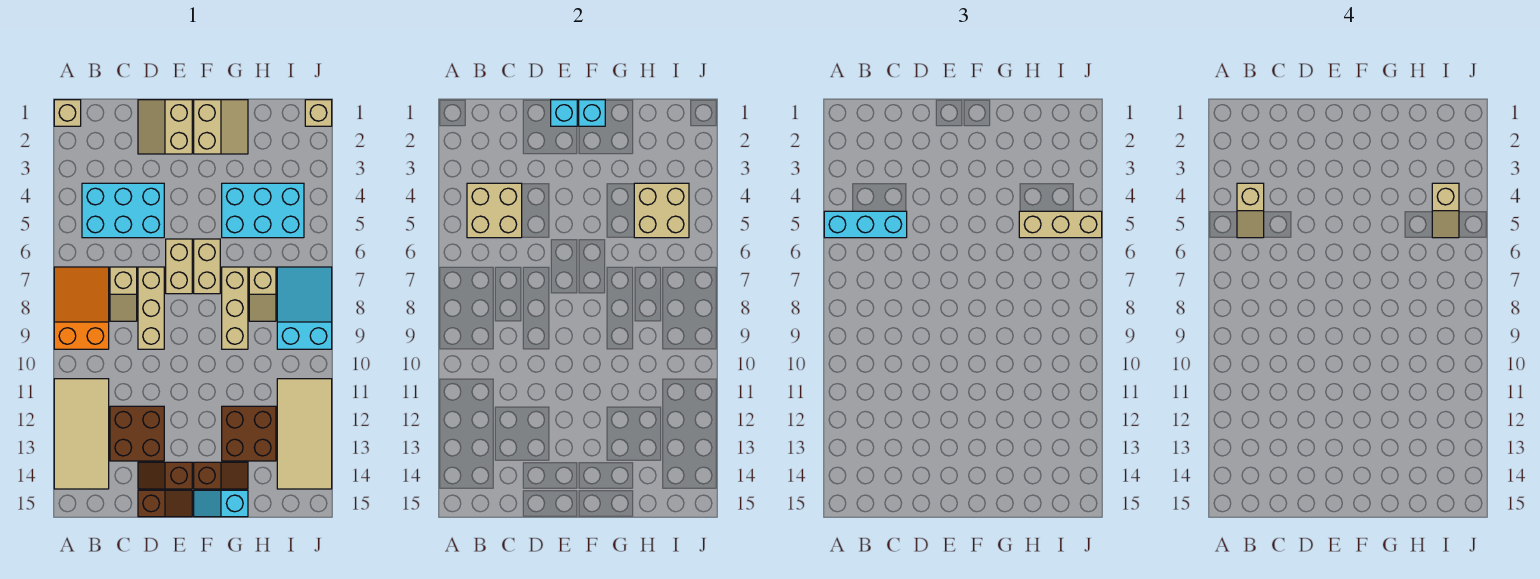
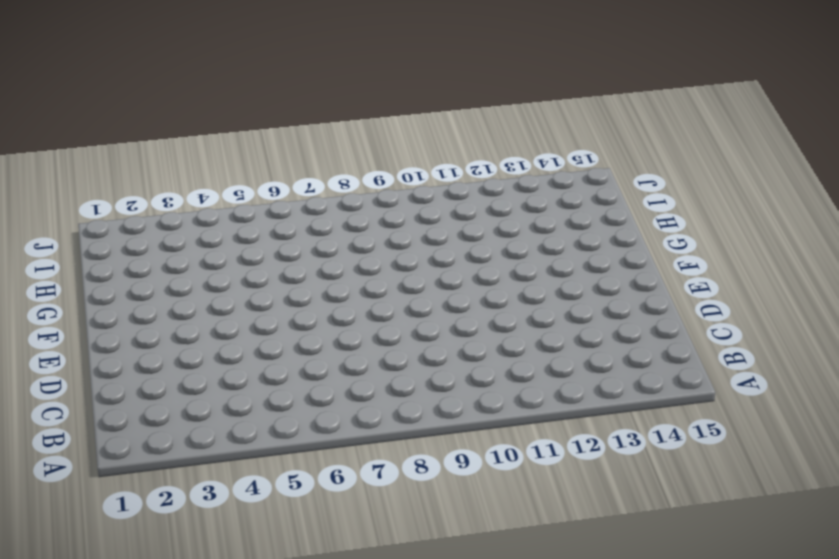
none -> tan 1x1 brick [54,100,81,126]
none -> orange 2x3 slope [54,267,109,349]
none -> tan 2x4 tile [54,379,109,489]
none -> cyan 2x3 brick [82,183,164,238]

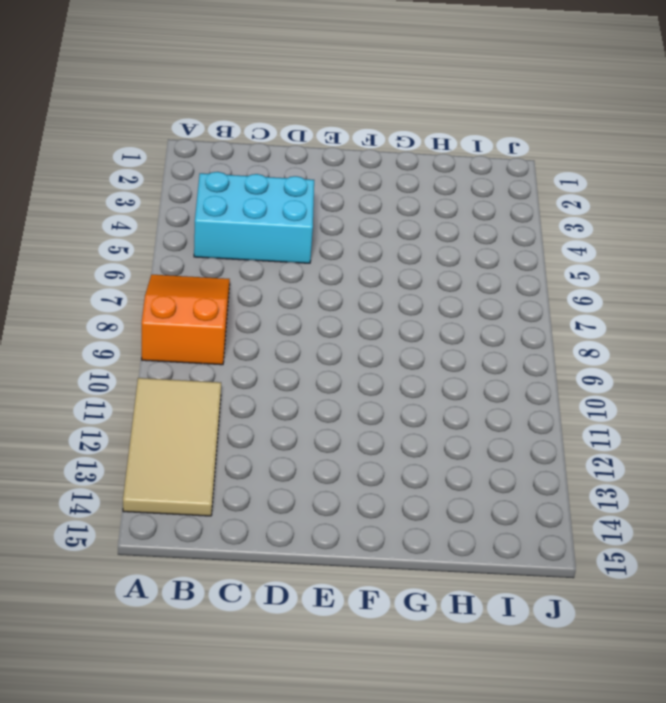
none -> tan 1x1 brick [54,100,81,126]
none -> tan 1x2 slope [110,267,137,321]
none -> brown 2x2 brick [110,406,164,461]
none -> tan 2x2 slope [138,100,192,154]

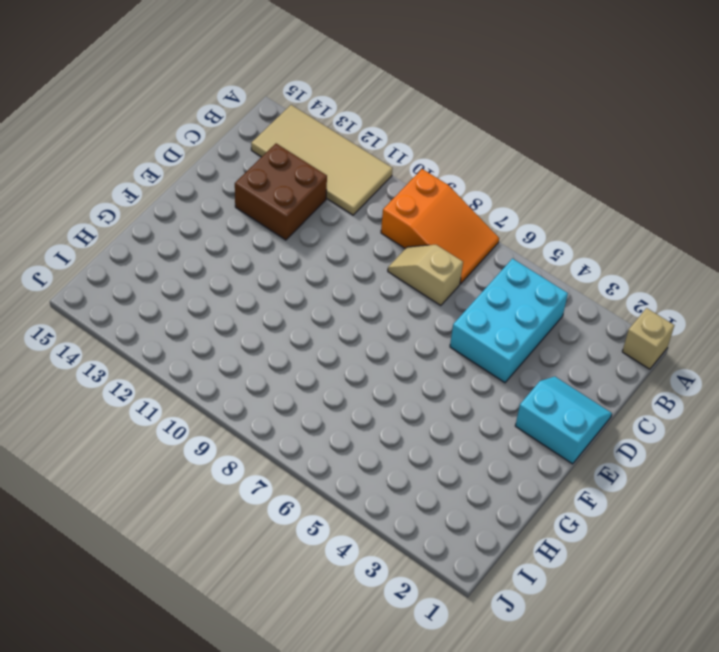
cyan 2x2 slope [515,377,612,464] -> tan 2x2 slope [138,100,192,154]
none -> tan 1x3 brick [138,267,164,349]
none -> brown 1x2 slope [138,462,192,489]
none -> brown 1x2 slope [138,490,192,517]
none -> tan 1x2 brick [166,239,192,294]

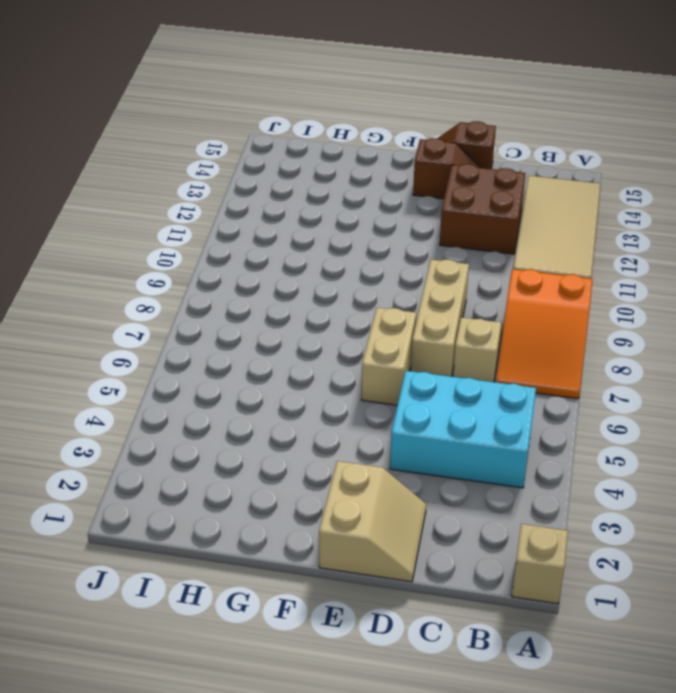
none -> tan 2x2 slope [194,100,248,154]
none -> tan 1x2 brick [194,239,220,294]
none -> brown 1x2 slope [194,462,248,489]
none -> cyan 1x2 slope [194,490,248,517]

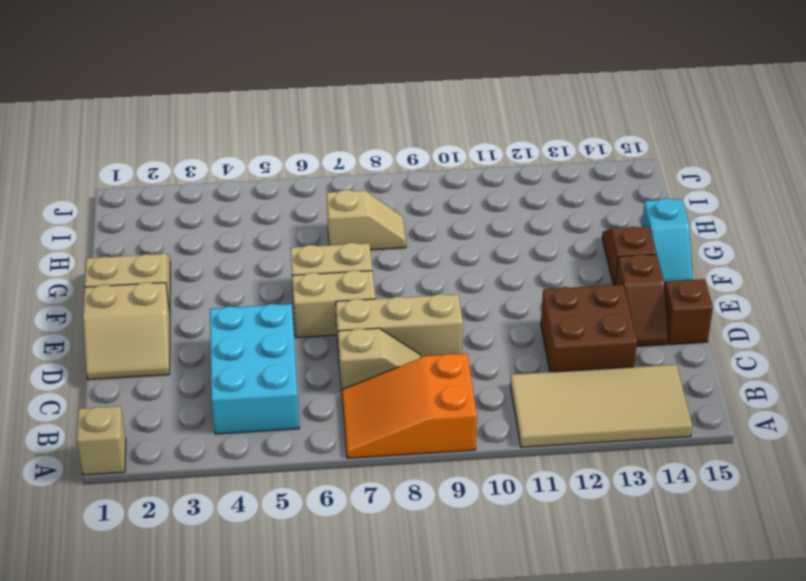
none -> cyan 2x3 brick [222,183,304,238]
none -> tan 1x3 brick [222,267,248,349]
none -> brown 2x2 brick [222,406,276,461]
none -> cyan 2x3 slope [277,267,332,349]

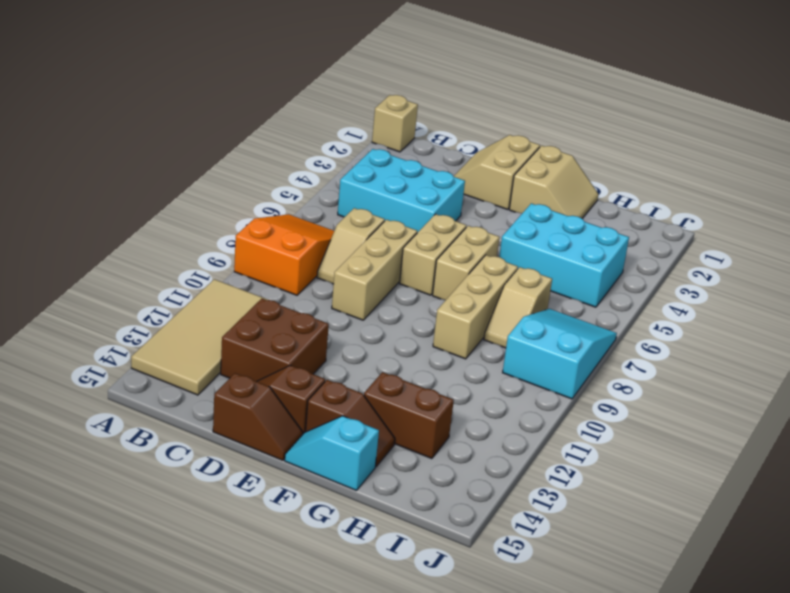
brown 1x2 brick [364,372,454,459] -> brown 2x2 brick [222,406,276,461]
none -> tan 2x4 tile [277,379,332,489]
none -> tan 1x1 brick [305,100,332,126]
none -> tan 2x2 brick [467,183,522,238]
none -> cyan 1x1 brick [551,100,577,126]

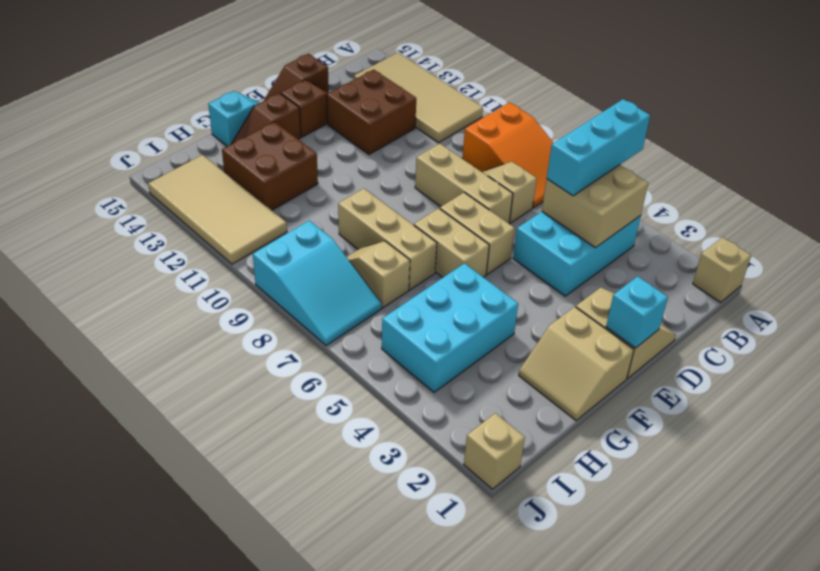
none -> cyan 1x1 brick [579,100,605,126]
none -> tan 2x2 brick [634,183,689,238]
none -> tan 1x3 brick [1019,211,1102,238]
none -> tan 1x2 slope [1237,183,1264,238]

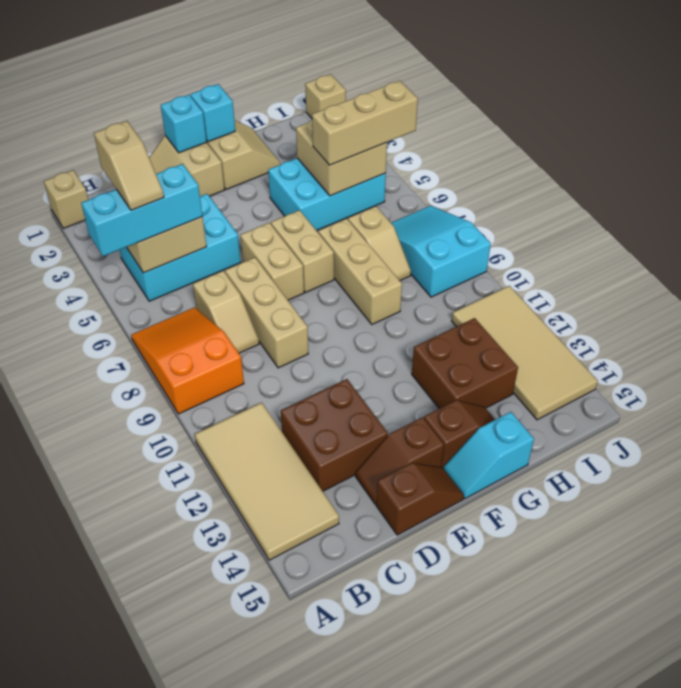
none -> tan 1x2 slope [1432,183,1459,238]

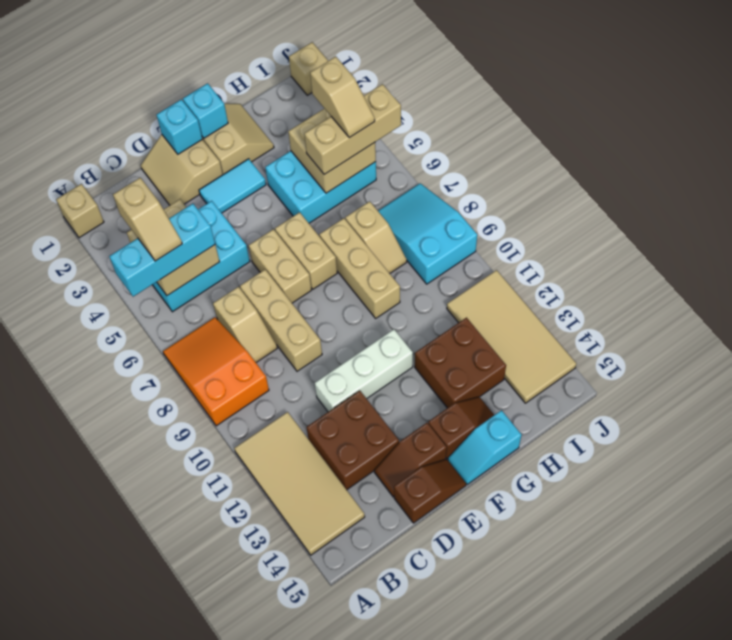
white 1x3 brick [315,329,413,412] -> none
cyan 1x2 tile [199,159,266,213] -> none

